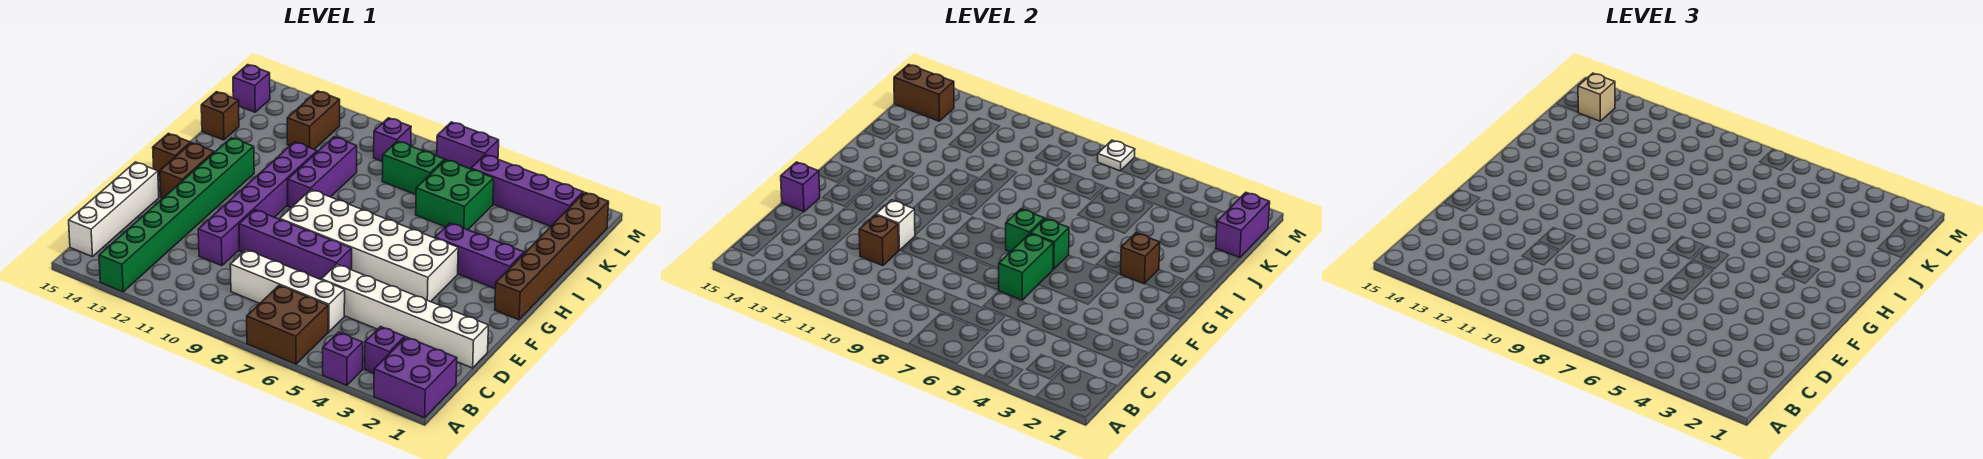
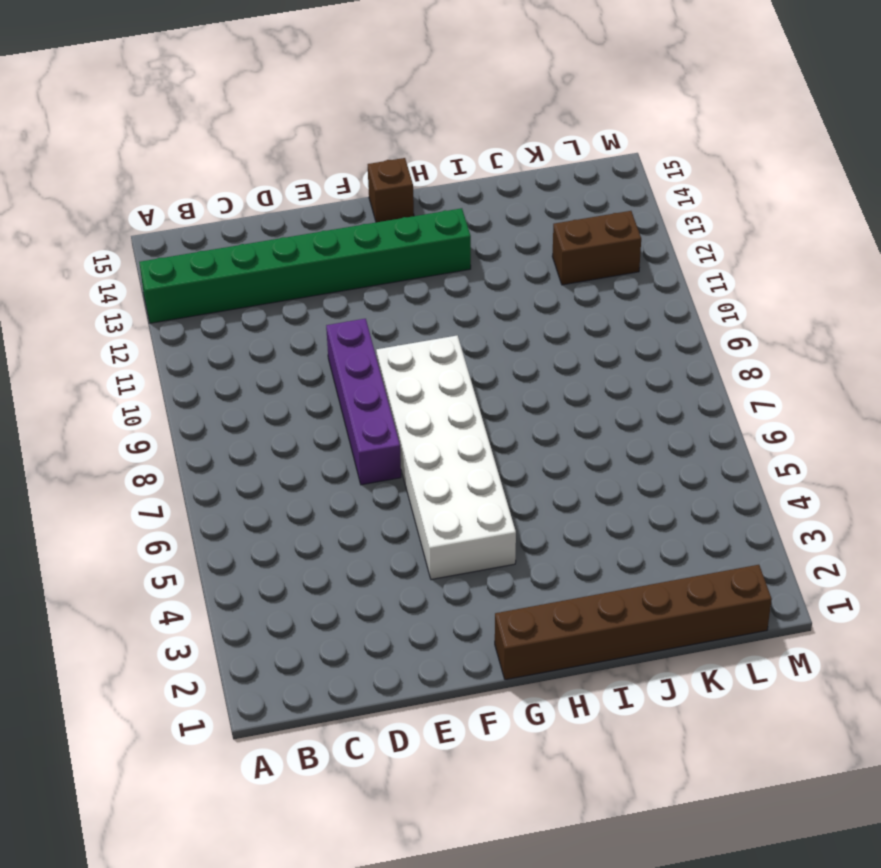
none -> purple 2x2 brick [374,337,457,418]
none -> purple 1x1 brick [323,332,363,385]
none -> brown 2x2 brick [247,285,328,364]
none -> purple 1x1 brick [365,327,405,373]

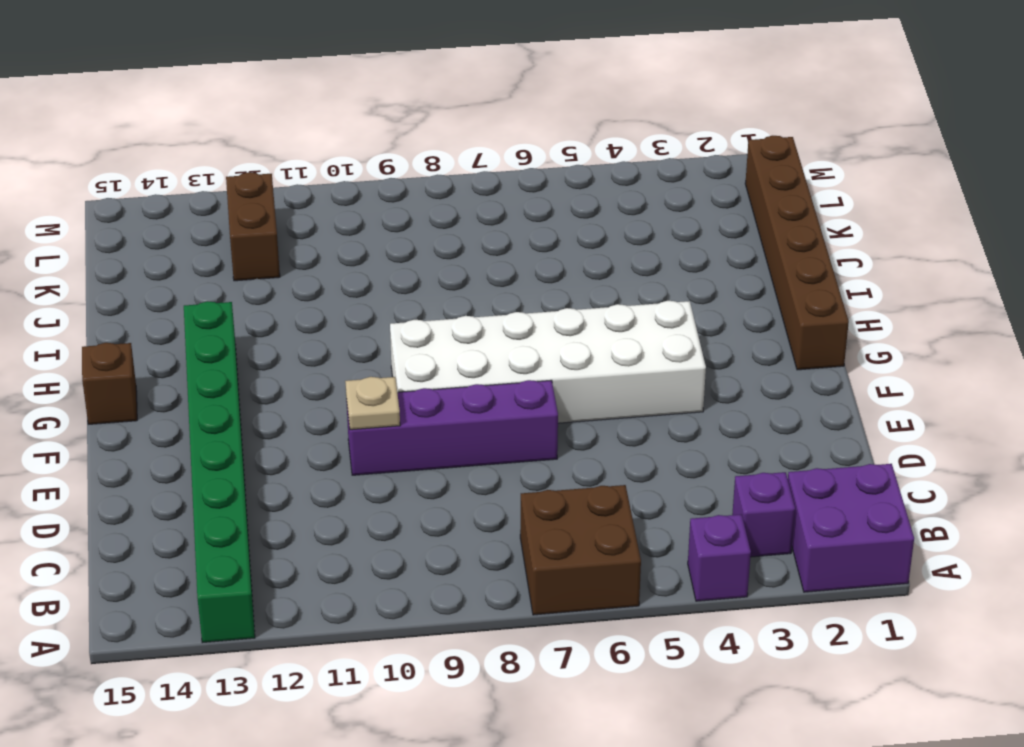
tan 1x1 plate [345,377,400,430] -> none
none -> white 1x4 brick [69,162,159,257]
none -> white 1x4 brick [230,250,345,332]
none -> white 1x6 brick [321,264,489,368]
none -> purple 1x6 brick [198,142,317,266]

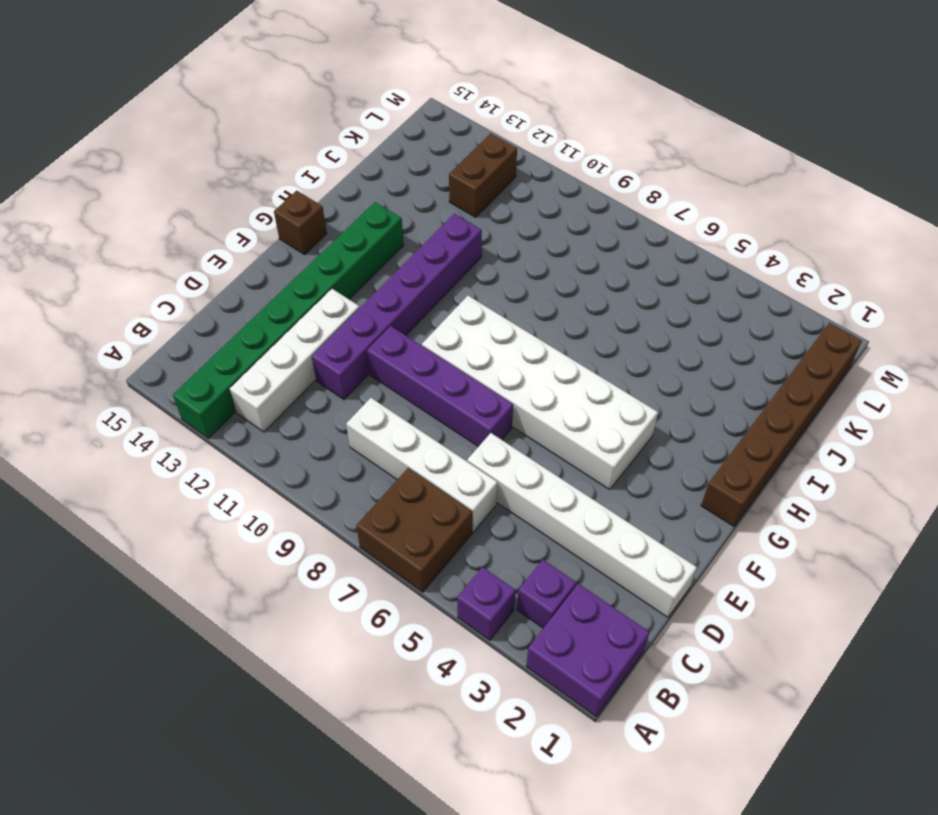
white 1x4 brick [230,289,360,432] -> white 1x4 brick moved to [69,162,159,257]
none -> brown 1x2 brick [160,143,214,199]
none -> purple 1x3 brick [435,223,524,289]
none -> purple 1x3 brick [288,137,357,208]
none -> green 2x2 brick [416,160,494,230]

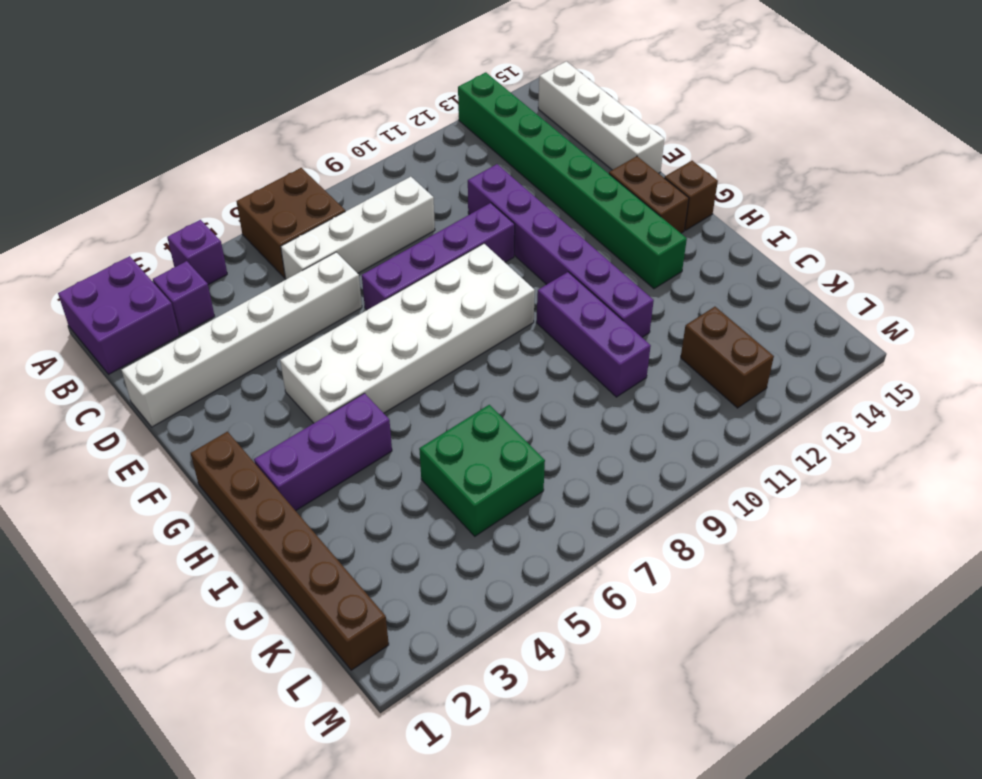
none -> brown 1x1 brick [201,92,239,140]
none -> green 1x2 brick [382,141,445,195]
none -> purple 1x4 brick [471,155,583,226]
none -> purple 1x1 brick [374,118,411,162]

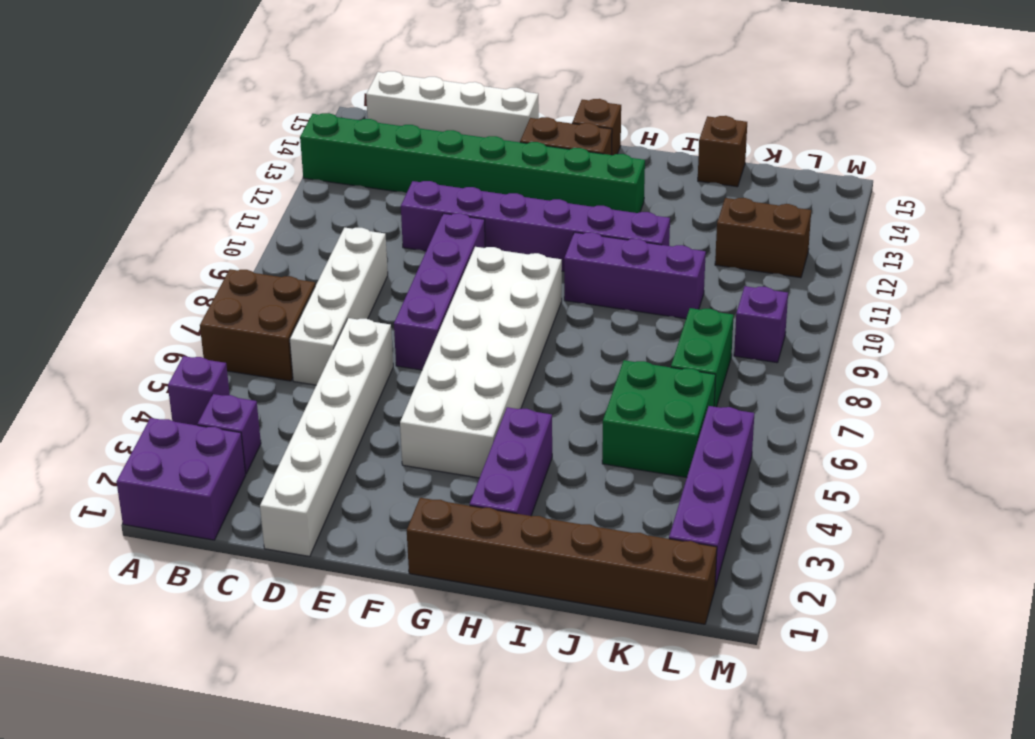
none -> purple 1x1 brick [233,65,270,112]
none -> purple 1x2 brick [437,122,499,169]
none -> brown 1x1 brick [859,215,899,266]
none -> green 1x2 brick [998,234,1053,300]

